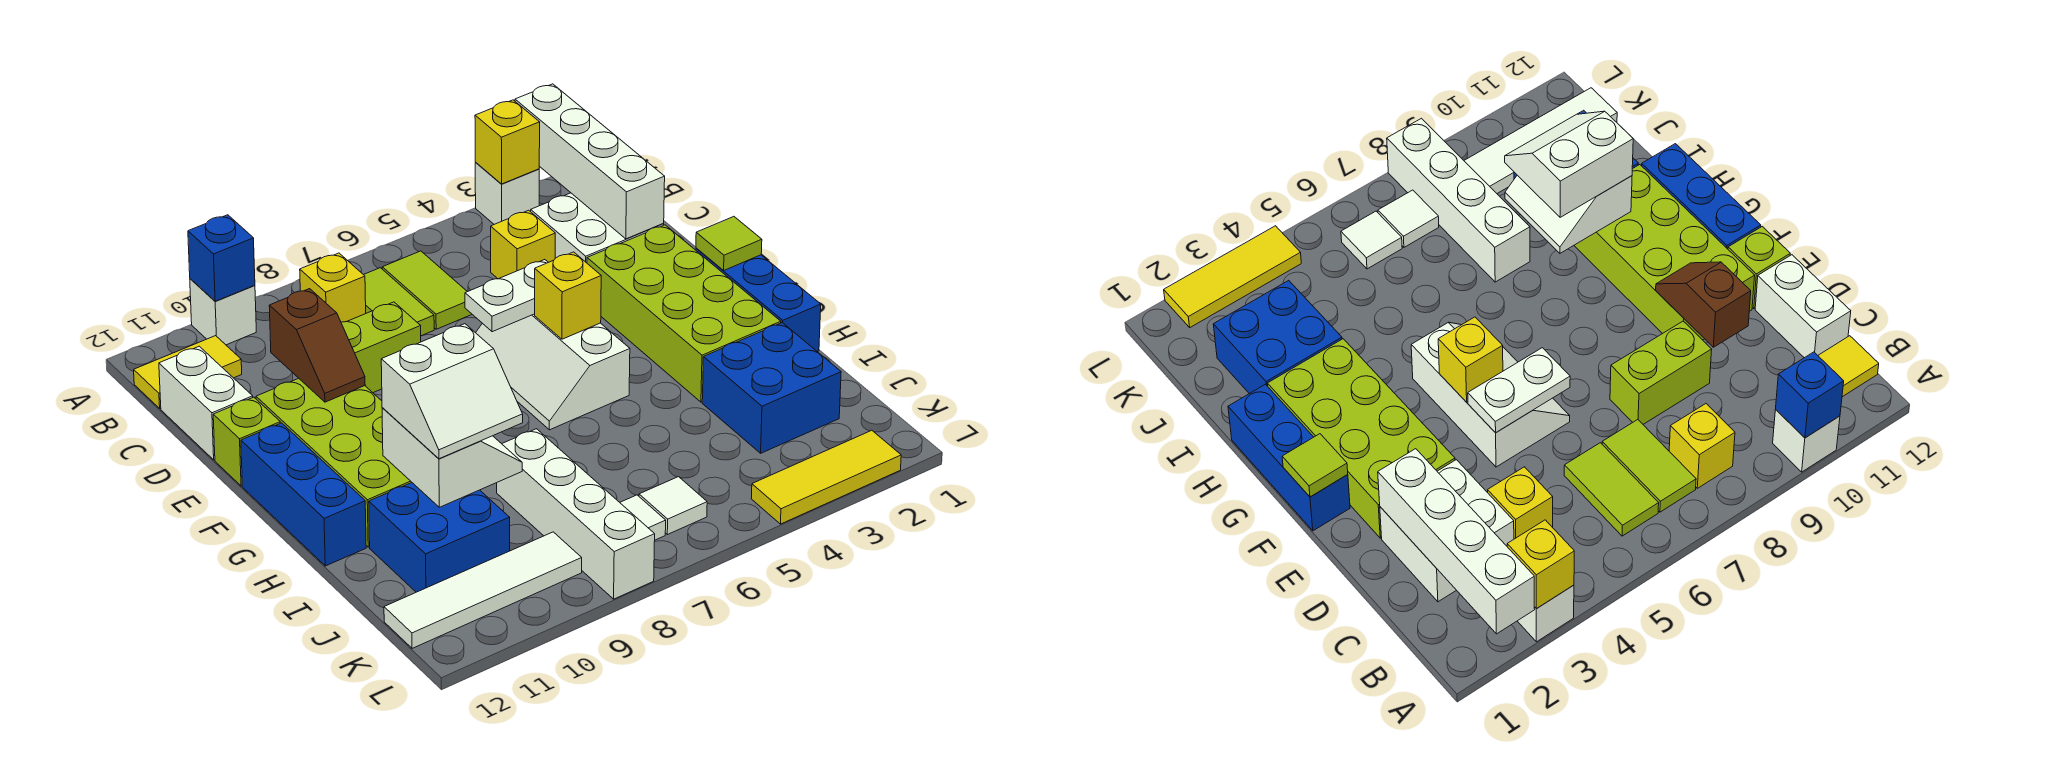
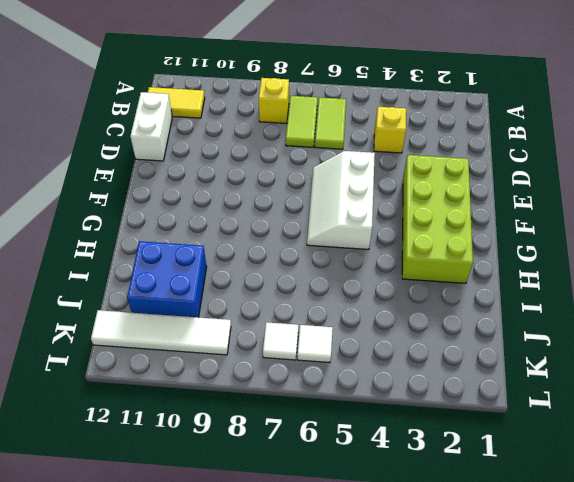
none -> white 1x1 brick [475,163,539,224]
none -> white 1x1 brick [190,279,256,345]
none -> white 2x2 brick [531,193,664,263]
none -> lime 1x2 brick [341,302,421,393]

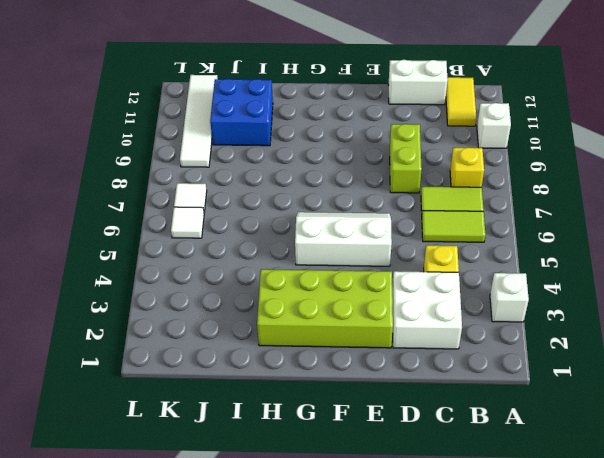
none -> lime 2x4 brick [256,378,412,547]
none -> lime 1x1 brick [213,397,280,486]
none -> blue 1x3 brick [696,248,821,352]
none -> blue 1x3 brick [241,423,366,566]

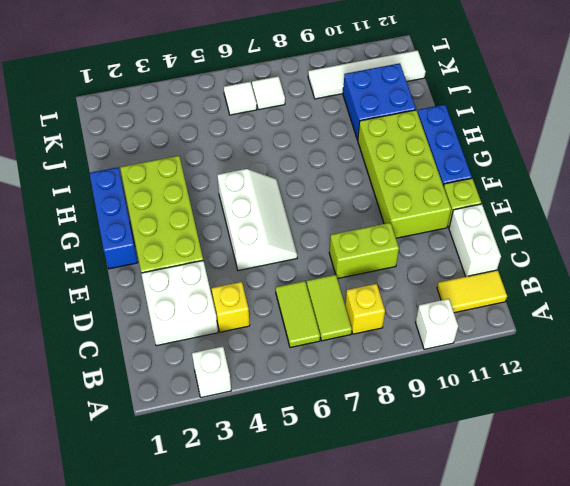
none -> blue 2x2 brick [702,323,841,453]
none -> white 1x4 brick [497,429,655,599]
none -> yellow 1x3 tile [751,430,901,524]
none -> white 1x4 brick [515,84,665,239]

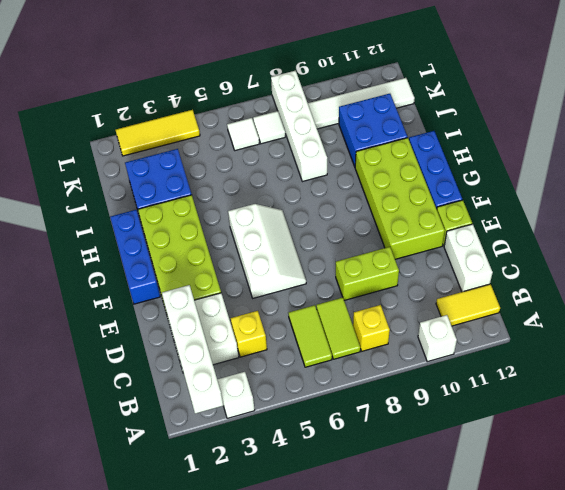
none -> yellow 1x1 brick [475,100,540,184]
none -> blue 1x1 brick [188,215,255,301]
none -> brown 1x2 slope [269,289,365,402]
none -> white 1x2 plate [465,260,548,332]

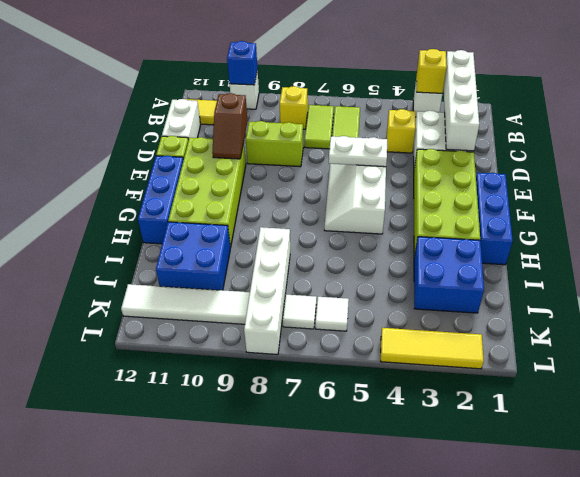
none -> lime 1x1 tile [696,217,762,271]
none -> yellow 1x1 brick [535,252,601,339]
none -> white 2x2 slope [382,408,522,507]
none -> white 2x2 slope [381,324,523,459]

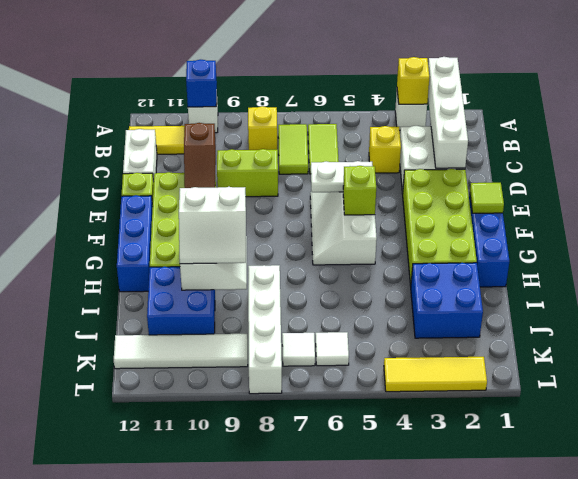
lime 1x1 brick [343,166,376,215] -> yellow 1x1 brick [535,252,601,339]

